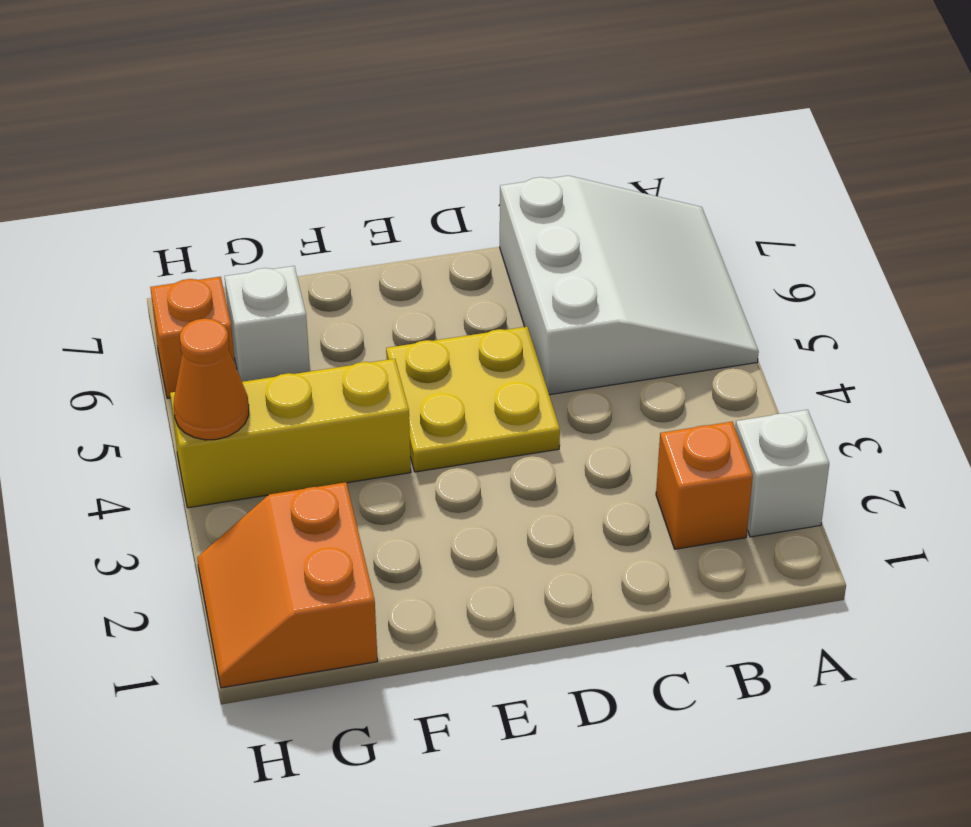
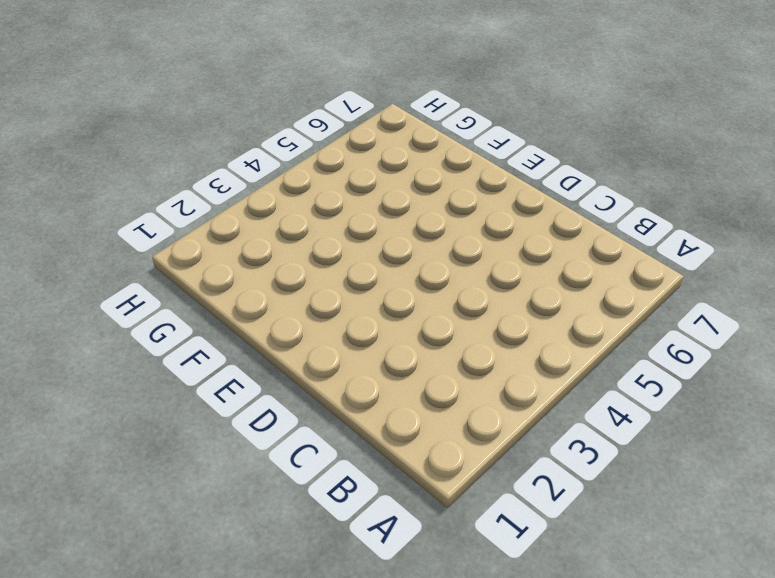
none -> white 1x1 brick [735,410,829,537]
none -> white 3x3 slope [500,176,759,395]

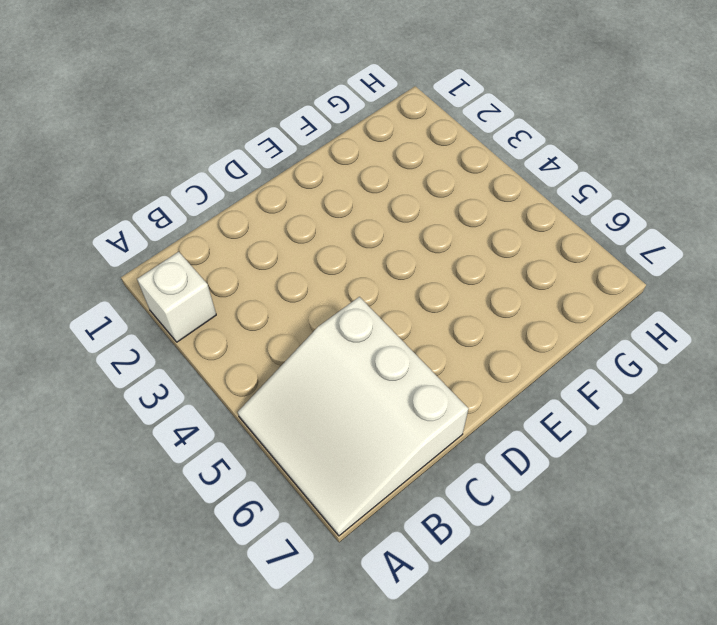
none -> orange 1x1 brick [656,422,753,549]
none -> yellow 2x2 plate [386,327,560,472]

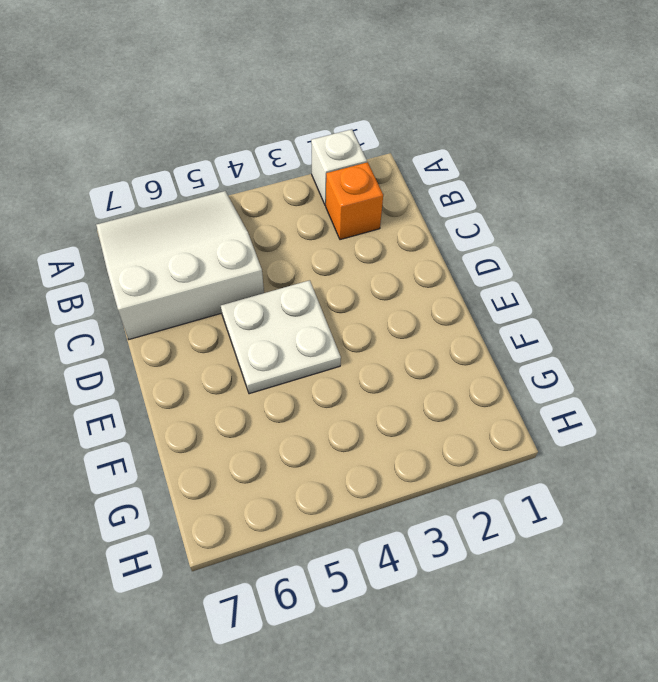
white 2x2 plate [221,280,341,394] -> yellow 2x2 plate [386,327,560,472]
none -> yellow 1x3 brick [170,359,411,508]
none -> orange 2x2 slope [197,482,377,688]

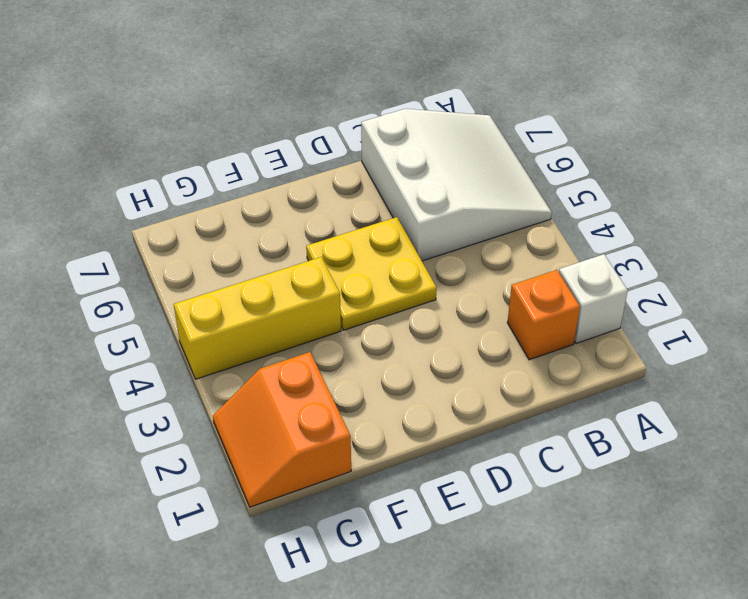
none -> white 1x1 brick [224,266,310,382]
none -> orange 1x1 brick [150,277,235,399]

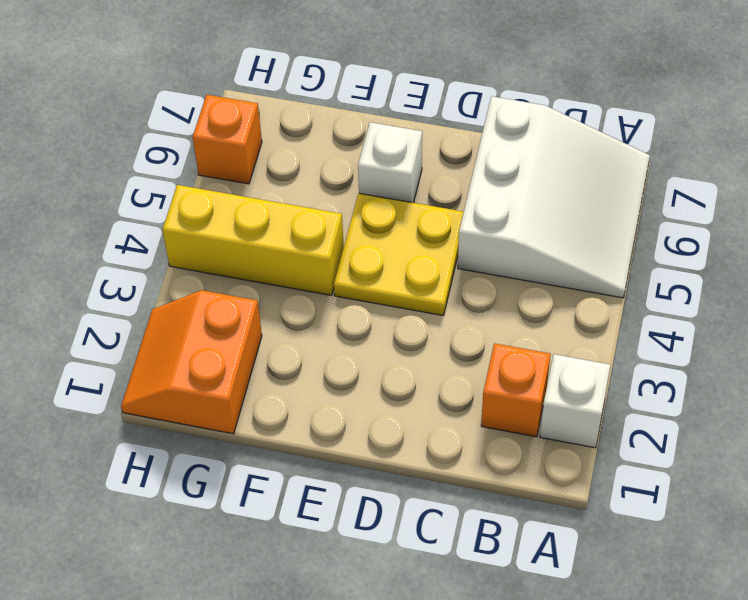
white 1x1 brick [358,122,422,203] -> white 1x1 brick moved to [224,266,310,382]
none -> orange 1x1 cone [174,318,249,440]

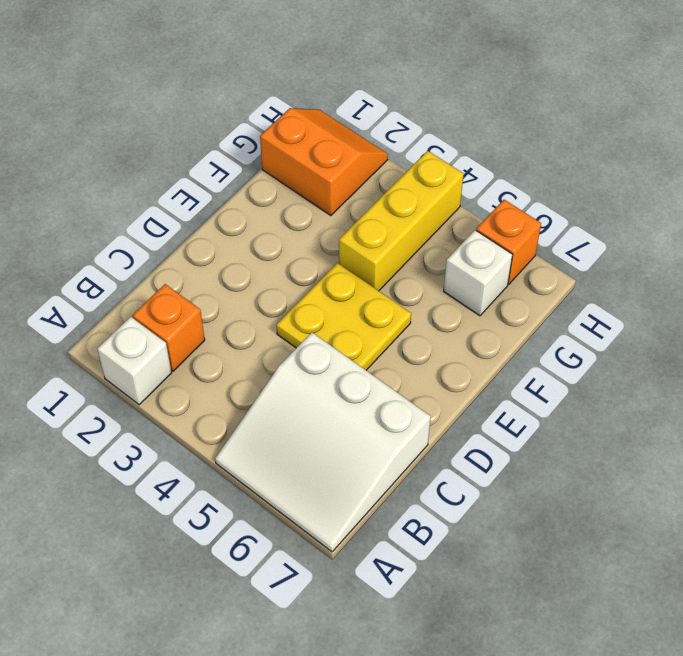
none -> orange 1x1 cone [174,318,249,440]

